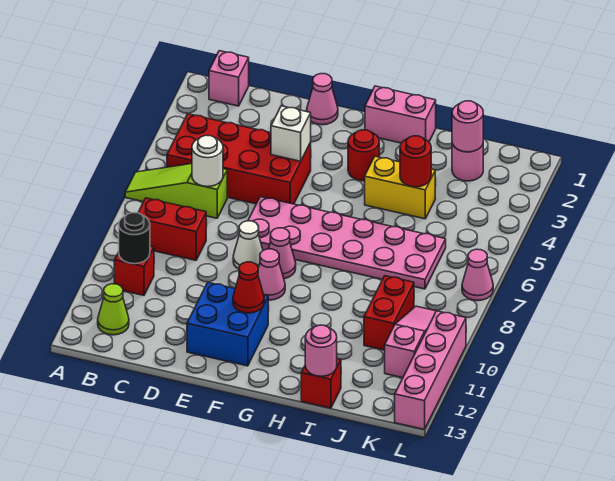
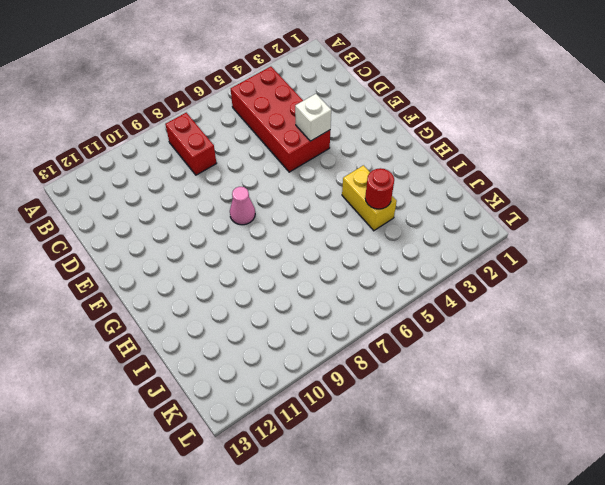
none -> lime 1x3 slope [125,164,227,218]
none -> pink 1x1 brick [209,51,249,106]
none -> red 1x1 brick [114,246,154,295]

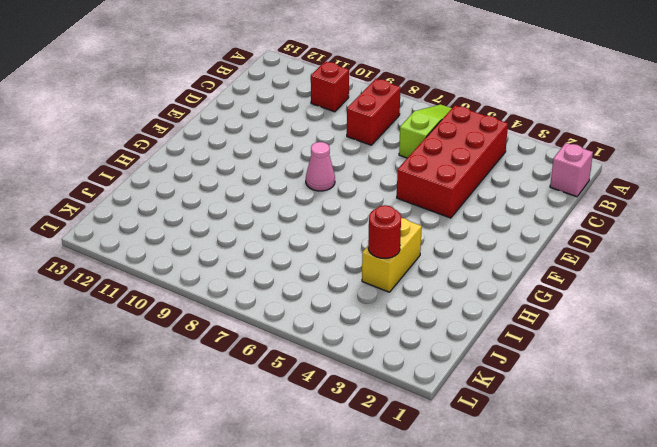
none -> lime 1x1 cone [98,284,129,335]
none -> pink 1x1 cone [307,74,338,125]
none -> pink 2x6 plate [248,197,446,289]

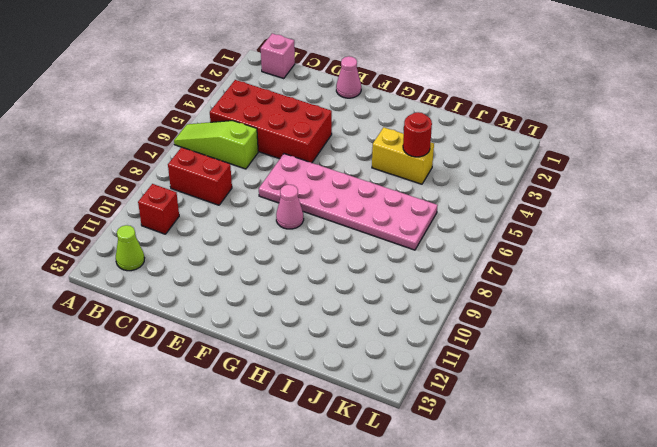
none -> white 1x1 cone [233,221,263,269]
none -> blue 2x2 brick [187,283,268,366]
none -> pink 1x1 cone [258,249,285,300]

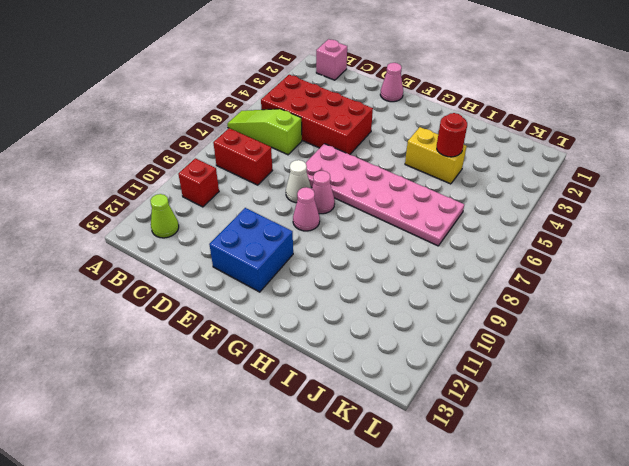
none -> pink 1x2 brick [365,86,436,143]
none -> red 1x1 round brick [348,130,379,181]
none -> red 1x1 brick [301,359,341,408]

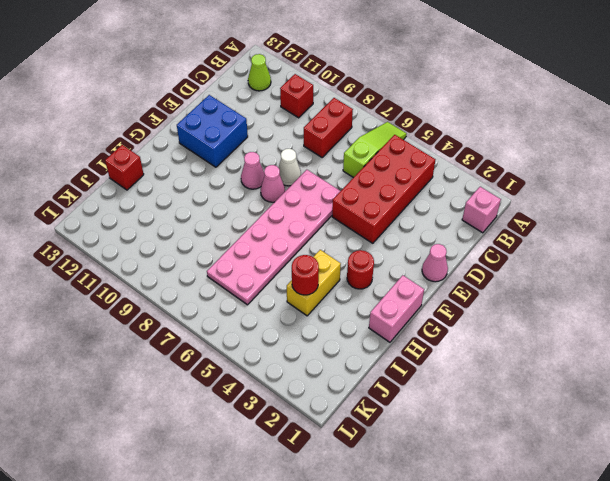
none -> pink 1x1 round brick [452,143,483,181]
none -> red 1x2 brick [364,276,414,350]
none -> pink 1x3 slope [385,306,436,378]

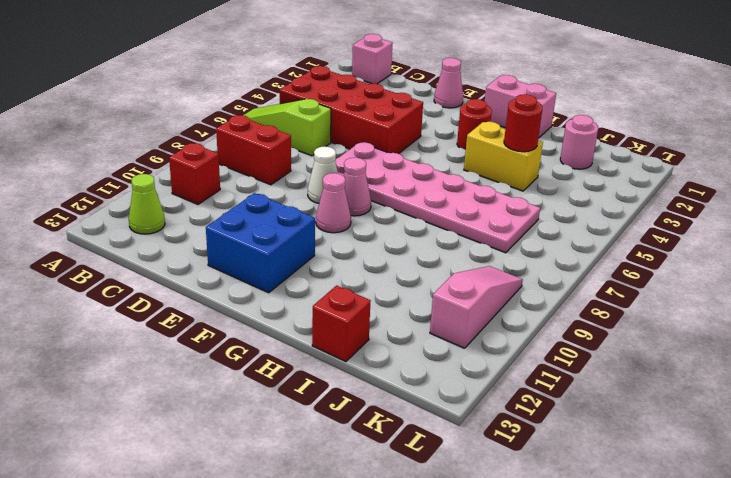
none -> red 1x2 brick [364,276,414,350]
none -> pink 1x1 cone [462,249,493,300]
none -> pink 1x4 brick [395,311,466,429]

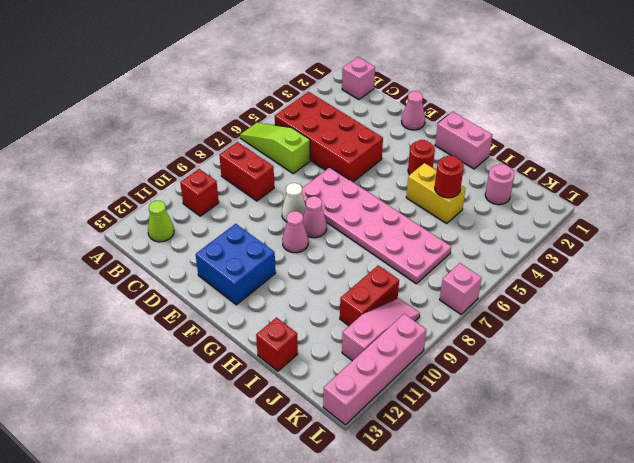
pink 1x1 brick [440,263,482,314] -> pink 1x1 cone [462,249,493,300]
none -> black 1x1 round brick [119,213,150,264]
none -> white 1x1 round brick [192,135,223,187]
none -> white 1x1 brick [271,106,311,161]

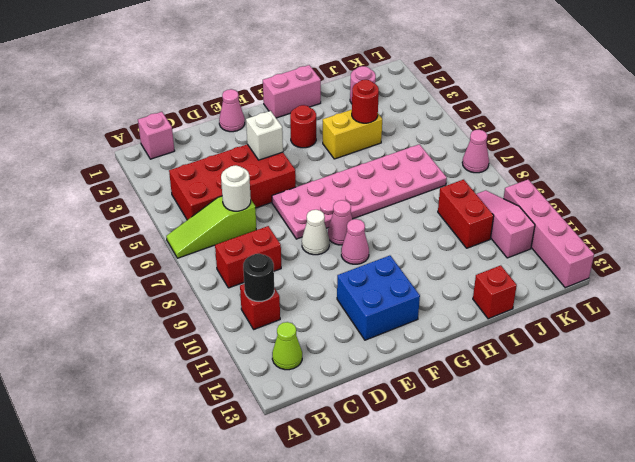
none -> red 1x1 cone [233,262,264,313]
none -> pink 1x1 round brick [305,325,337,376]
none -> pink 1x1 round brick [452,101,483,152]

